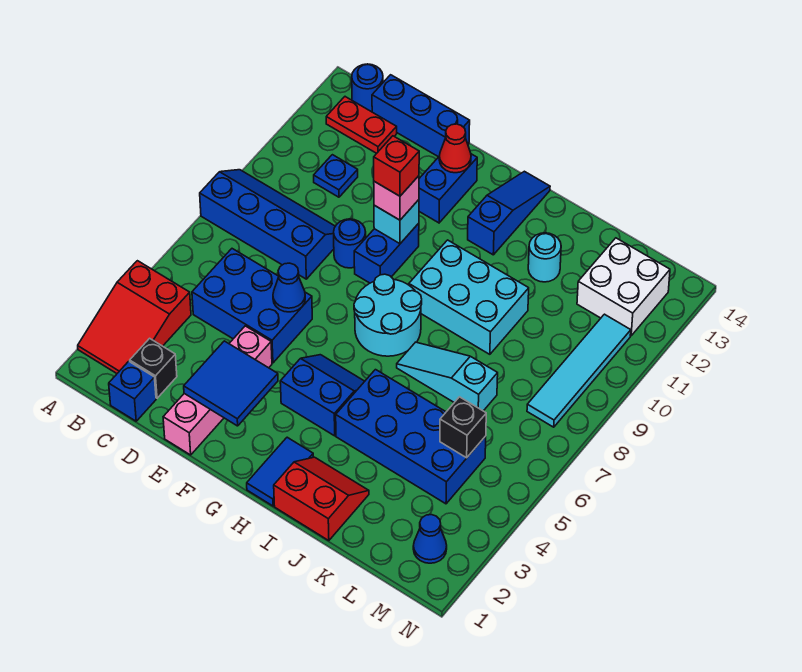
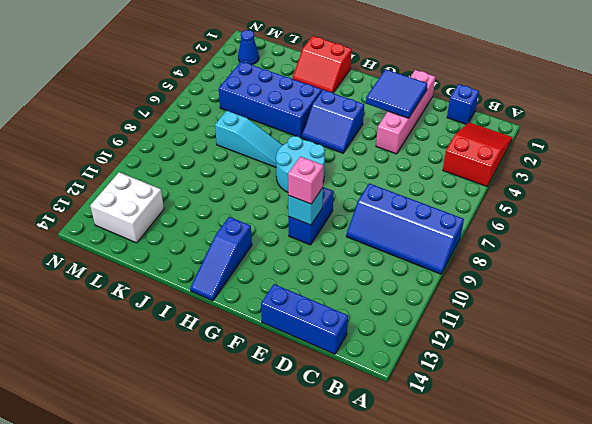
none -> red 1x2 plate [326,97,397,153]
none -> blue 1x1 round brick [352,64,383,112]
none -> black 1x1 brick [130,338,177,398]
none -> blue 2x3 brick [192,249,312,363]

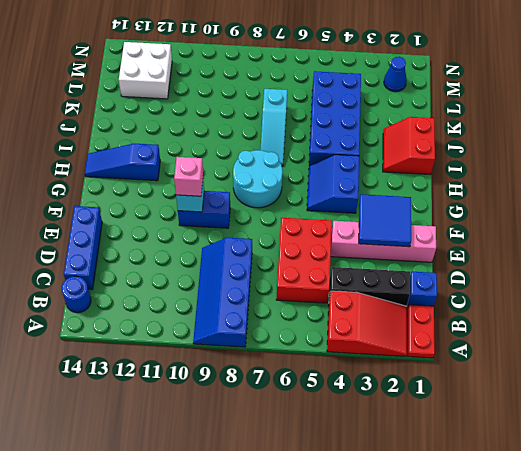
red 1x2 plate [408,305,435,358] -> red 1x2 plate moved to [326,97,397,153]
black 1x3 brick [329,267,410,306] -> black 1x1 brick [130,338,177,398]
red 2x3 brick [276,218,332,303] -> blue 2x3 brick [192,249,312,363]
none -> blue 1x1 plate [314,155,358,197]
none -> blue 1x1 round brick [334,219,366,268]
none -> blue 1x2 brick [419,154,477,223]
none -> blue 1x2 tile [247,437,313,506]

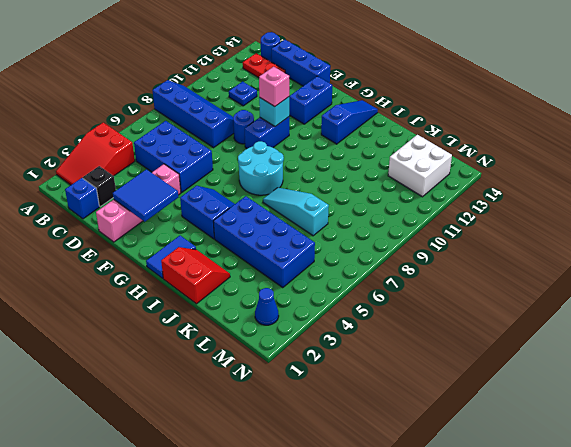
none -> cyan 2x3 brick [409,240,529,354]
none -> cyan 1x1 round brick [528,233,561,282]
none -> cyan 1x4 tile [527,314,631,427]
none -> blue 1x1 cone [273,263,305,312]

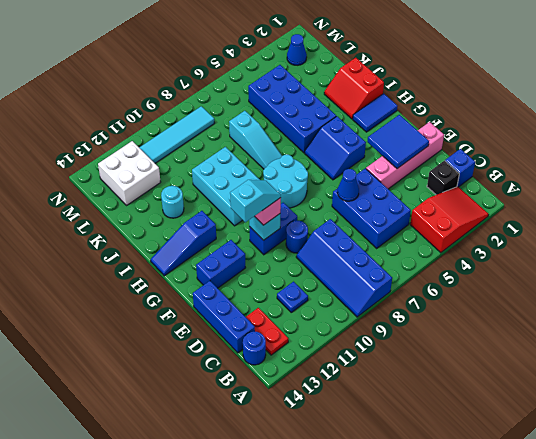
cyan 1x2 slope [230,180,281,222] -> red 1x1 brick [374,136,419,196]
none -> red 1x1 cone [439,124,471,173]
none -> black 1x1 brick [440,397,486,458]

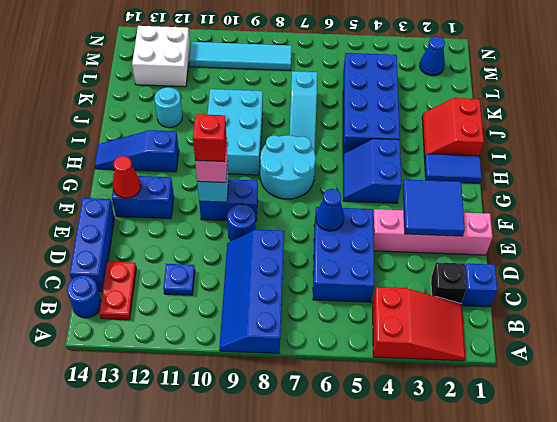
none -> black 1x1 brick [440,397,486,458]

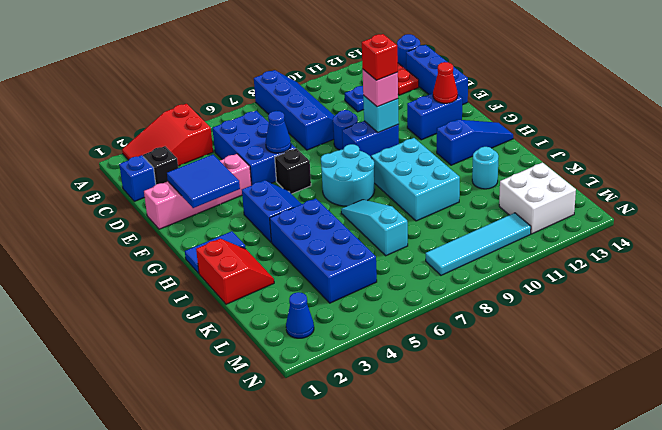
black 1x1 brick [275,148,311,194] -> black 1x1 brick moved to [440,397,486,458]

